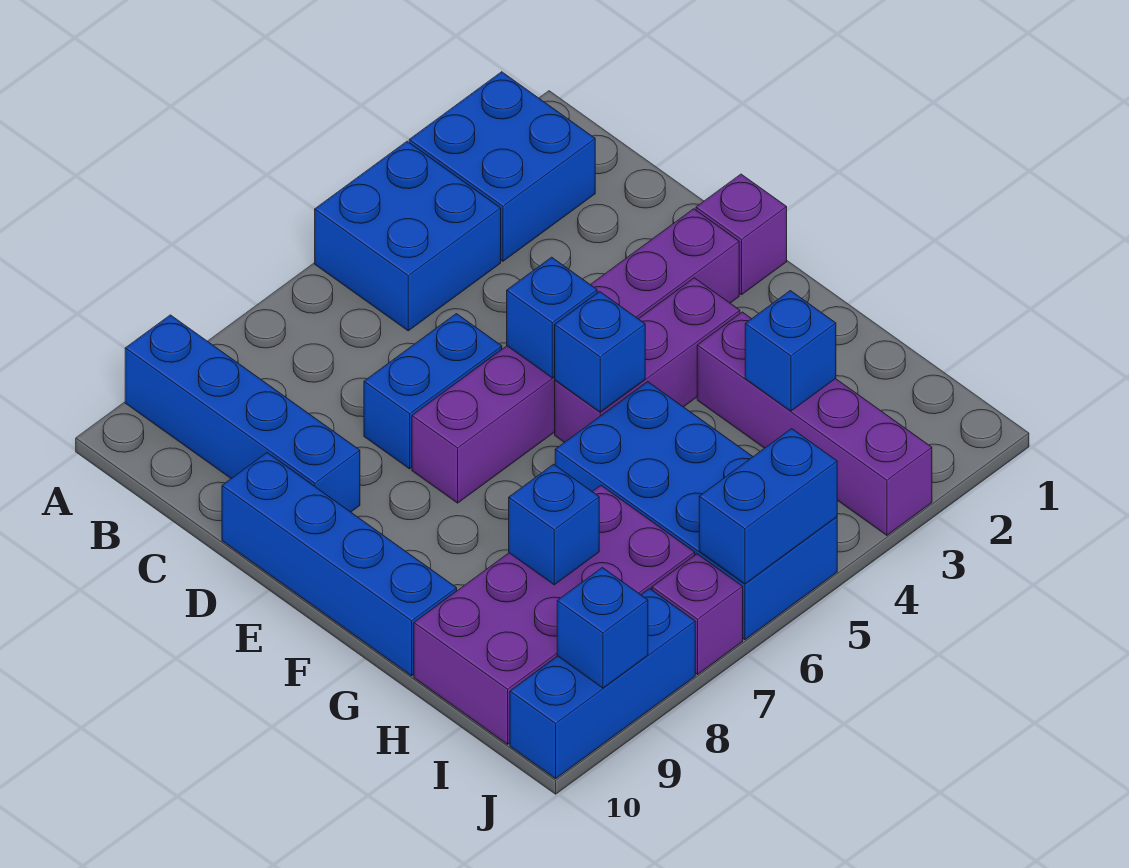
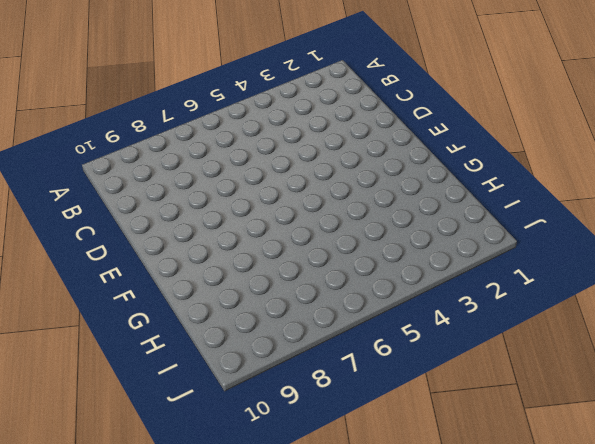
none -> blue 2x2 brick [409,72,595,261]
none -> blue 2x2 brick [315,141,501,331]
none -> blue 1x4 brick [125,315,360,512]

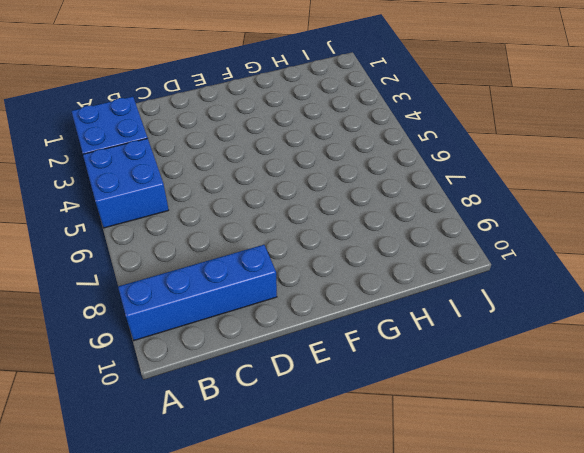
none -> blue 1x2 brick [364,314,502,469]
none -> blue 1x4 brick [222,453,457,676]
none -> purple 1x1 brick [696,174,787,295]

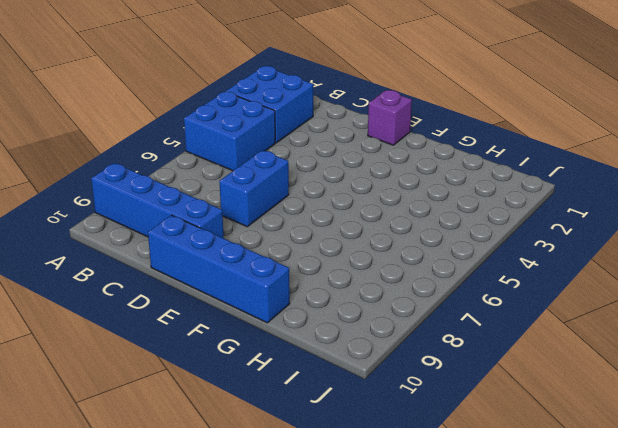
none -> purple 1x6 brick [412,209,739,503]
none -> purple 1x3 brick [555,278,740,443]
none -> purple 1x4 brick [697,312,932,535]

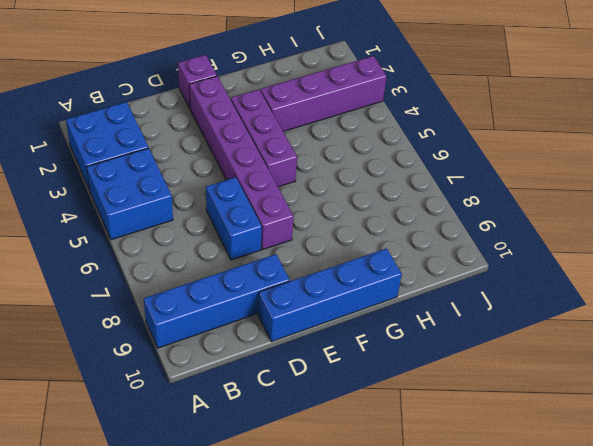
none -> blue 2x4 brick [555,382,837,640]
none -> purple 2x4 brick [414,486,695,744]
none -> purple 1x1 brick [652,554,743,674]

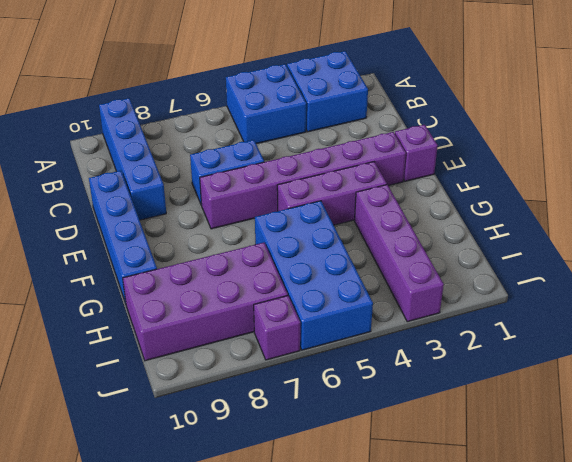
none -> blue 1x3 brick [510,589,695,779]
none -> blue 1x1 brick [507,257,597,378]
none -> blue 1x1 brick [555,292,645,412]

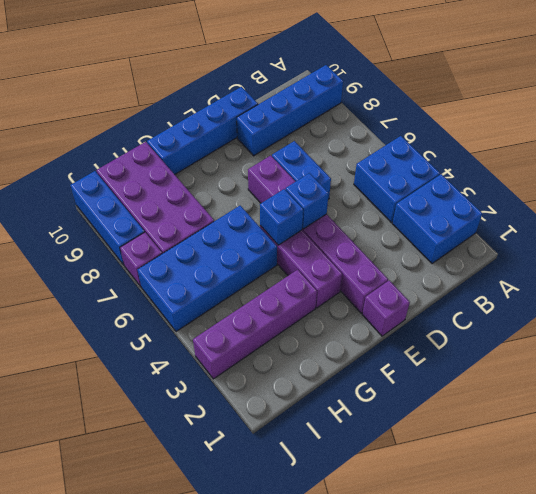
none -> blue 1x1 brick [745,291,836,411]
none -> blue 1x1 brick [509,464,599,585]
none -> blue 1x2 brick [699,429,837,584]

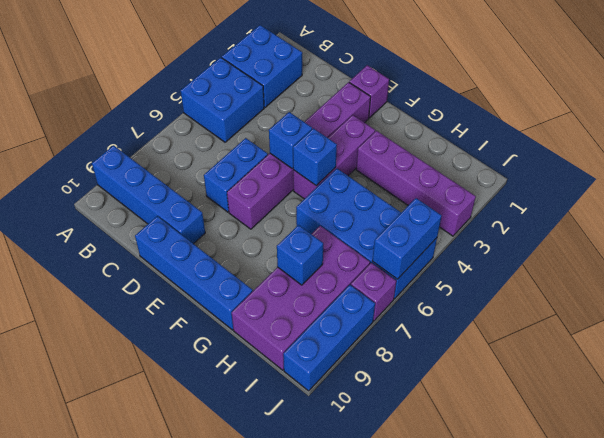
none -> blue 1x1 brick [745,291,836,411]
none -> blue 1x1 brick [557,568,648,688]

